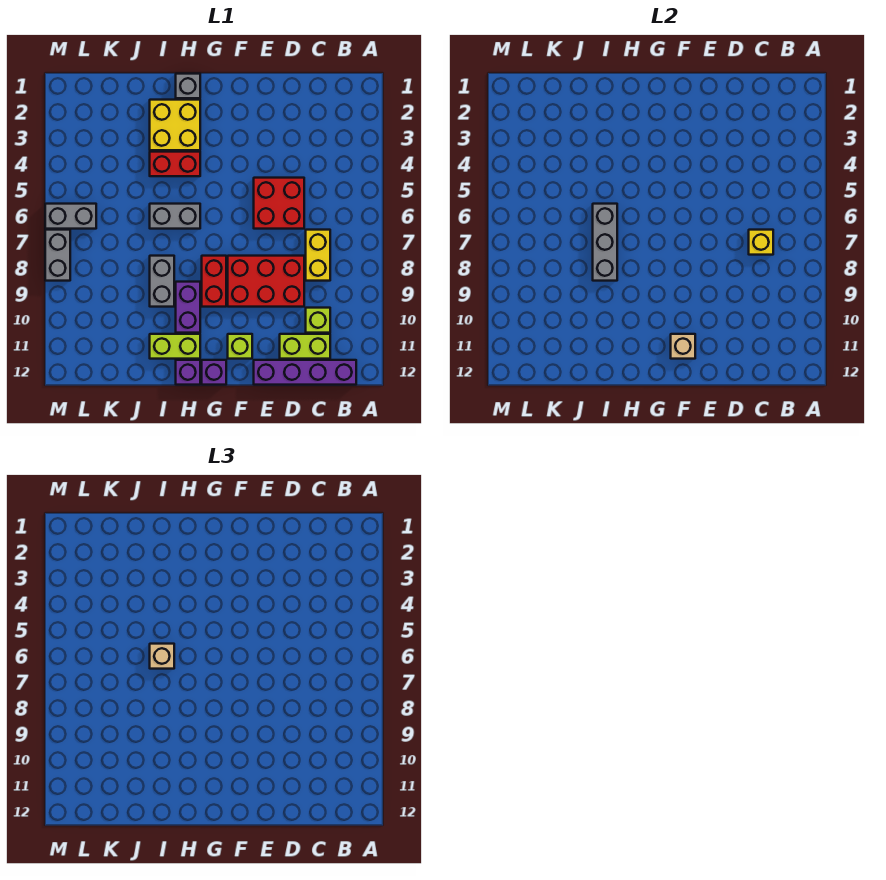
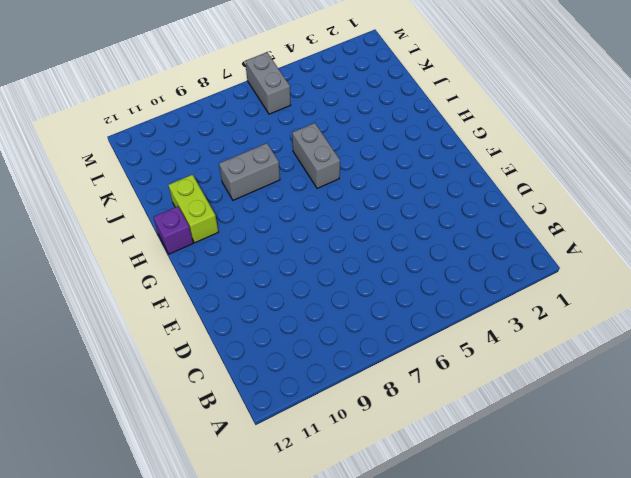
none -> purple 1x4 brick [254,360,356,385]
none -> yellow 1x2 brick [306,230,330,281]
none -> lime 1x1 brick [306,308,330,333]

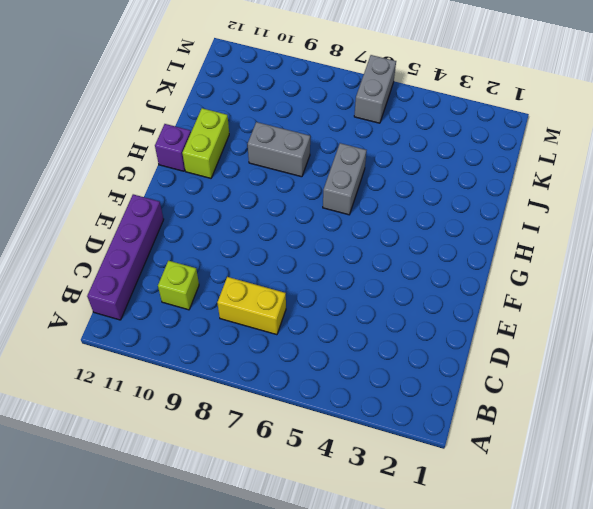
none -> lime 1x2 brick [280,334,330,359]
none -> red 2x2 brick [254,178,304,229]
none -> red 2x3 brick [228,256,304,307]

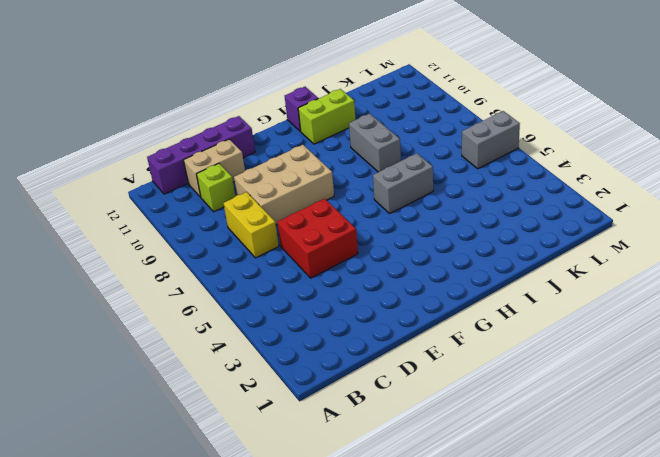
tan 1x2 brick [184,139,245,197] -> lime 1x2 brick [280,334,330,359]
tan 2x3 brick [234,145,334,225] -> red 2x3 brick [228,256,304,307]
none -> lime 1x1 brick [228,334,252,359]
none -> red 1x2 brick [202,256,226,307]
none -> purple 1x1 brick [202,360,226,385]

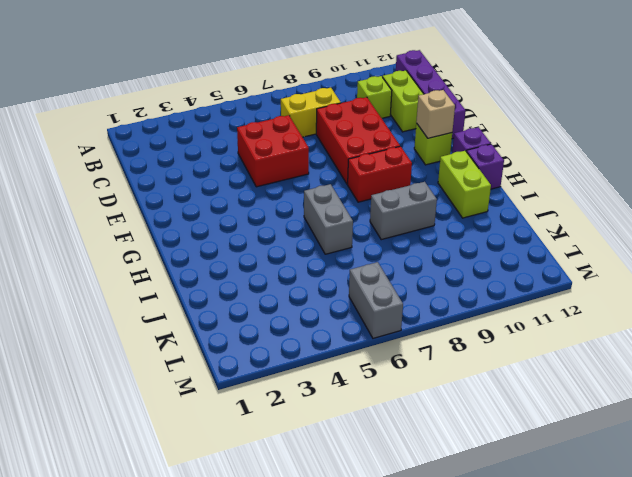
none -> grey 1x1 brick [176,74,200,98]
none -> yellow 2x2 brick [150,100,200,150]
none -> red 1x2 brick [150,152,200,176]

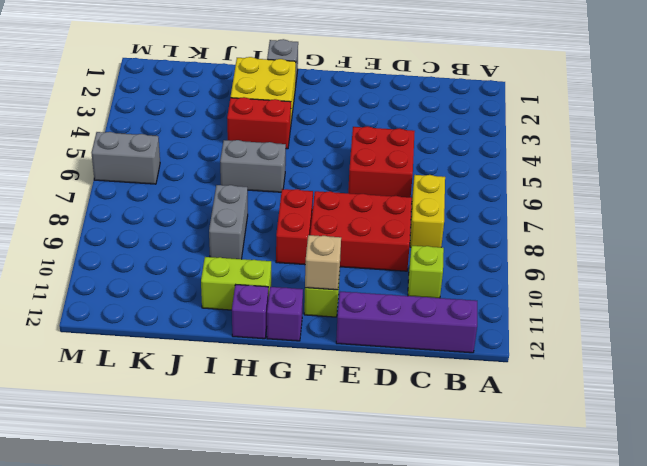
none -> lime 1x2 brick [280,334,330,359]
none -> purple 1x2 brick [176,282,200,333]
none -> grey 1x2 brick [45,230,70,281]

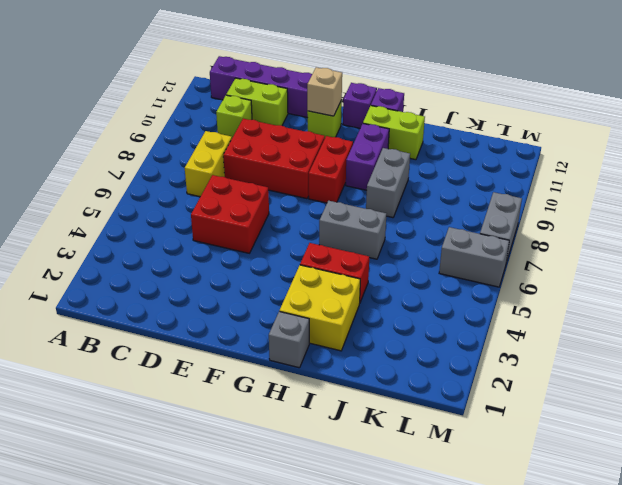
none -> yellow 1x1 brick [749,230,773,255]
none -> grey 1x3 brick [593,204,617,281]
none -> tan 1x1 brick [150,644,174,669]

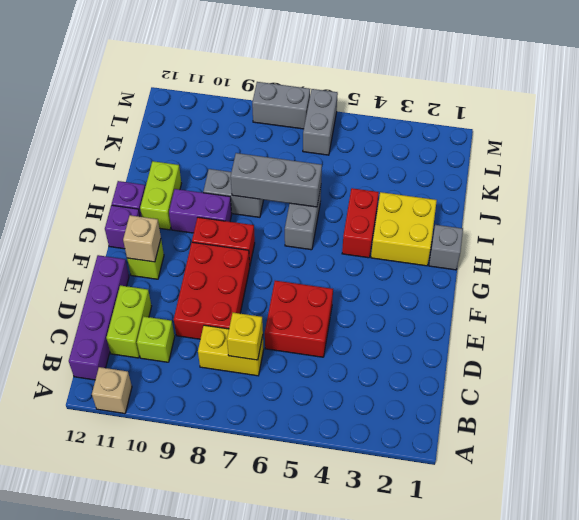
tan 1x1 brick [92,367,132,414] -> tan 1x1 brick moved to [150,644,174,669]

